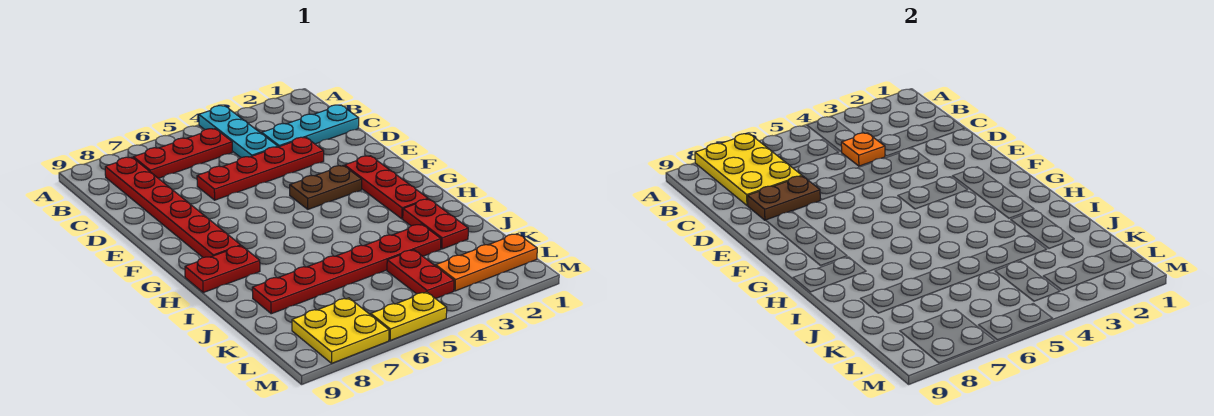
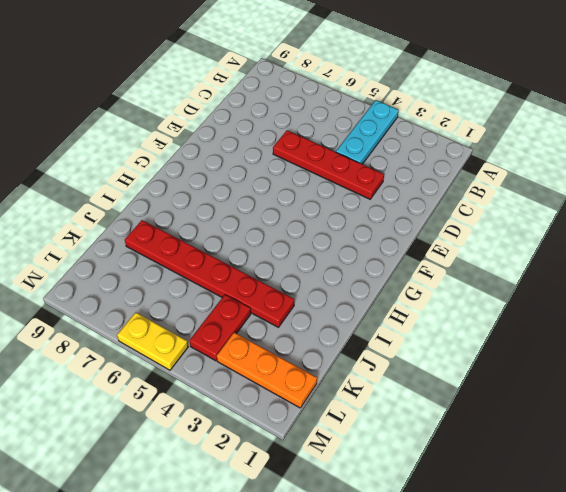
none -> red 1x3 plate [133,129,232,178]
none -> red 1x6 plate [105,157,241,258]
none -> cyan 1x3 plate [262,105,359,147]

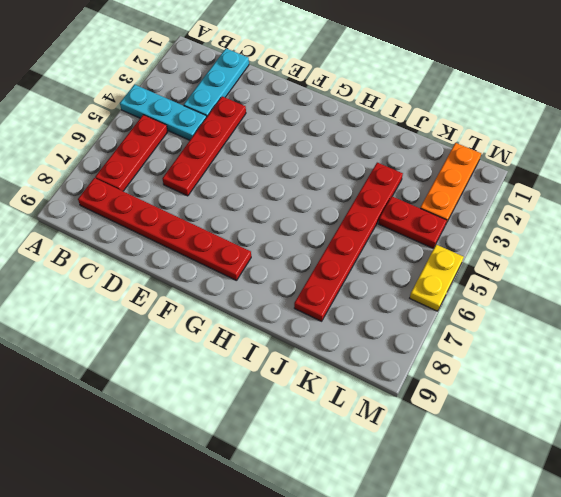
none -> red 1x3 plate [345,156,428,219]
none -> brown 1x2 plate [290,165,362,209]
none -> red 1x2 plate [185,246,260,293]

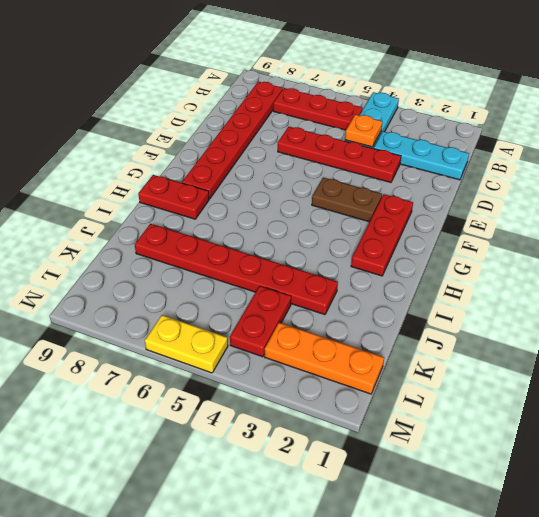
none -> red 1x2 plate [403,199,468,249]
none -> yellow 2x2 plate [292,298,389,363]
none -> yellow 2x3 plate [695,134,802,205]

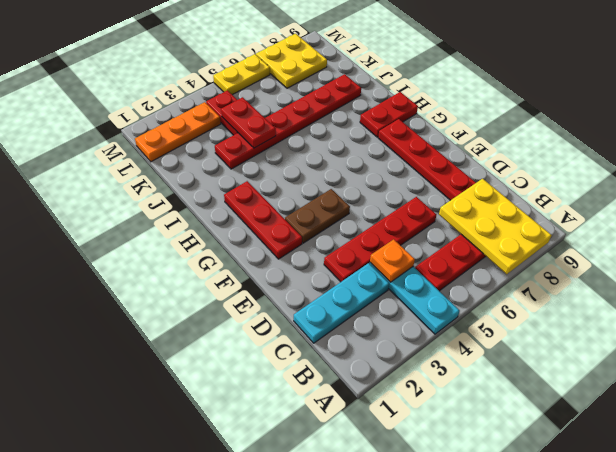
red 1x2 plate [221,97,276,148] -> red 1x2 plate moved to [403,199,468,249]
none -> brown 1x2 plate [747,176,820,220]

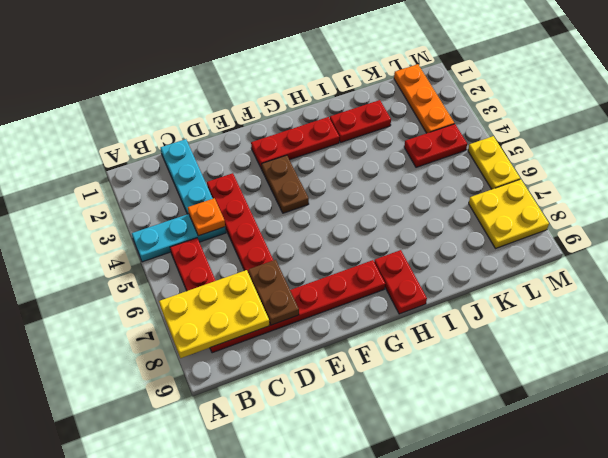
none -> red 1x6 plate [252,224,441,314]

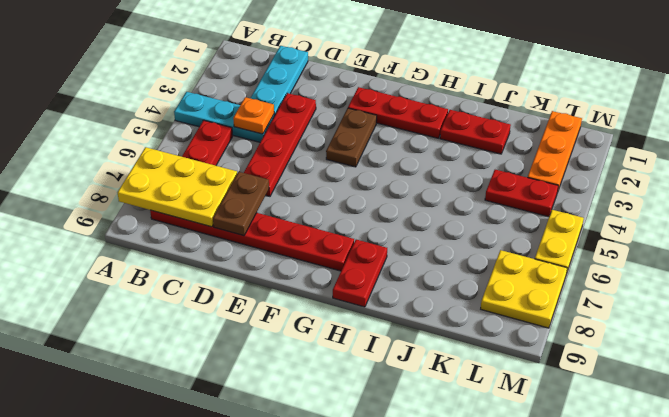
none -> red 1x6 plate [252,224,441,314]

